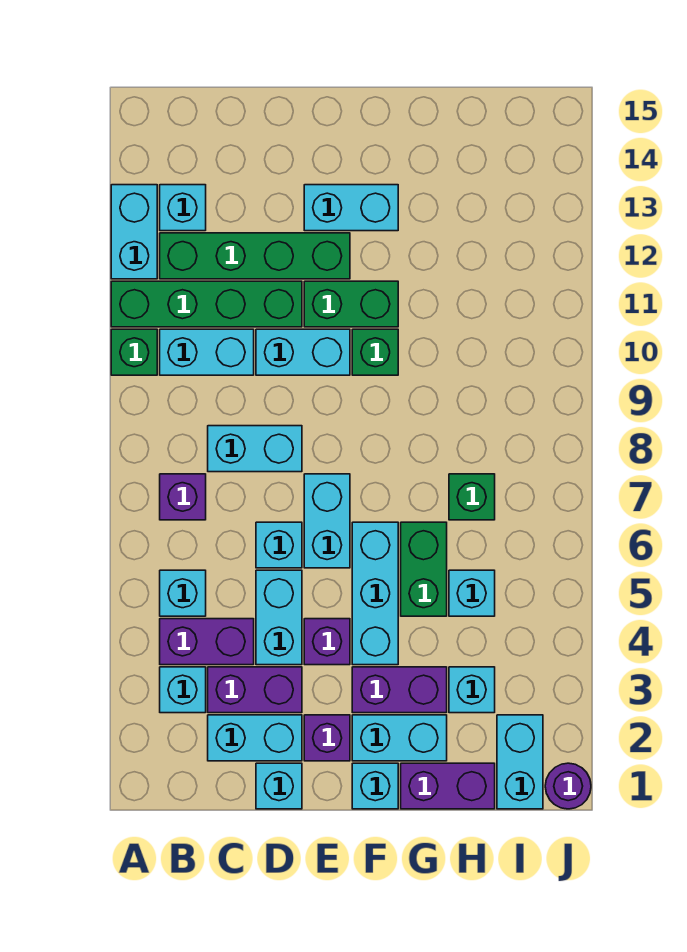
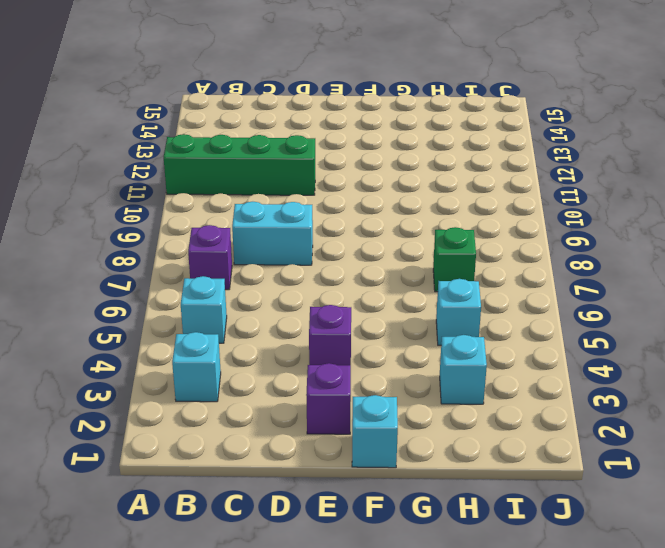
none -> green 1x1 brick [111,329,157,375]
none -> cyan 1x2 brick [111,185,157,279]
none -> purple 1x2 brick [160,619,254,665]
none -> cyan 1x2 brick [160,329,254,375]

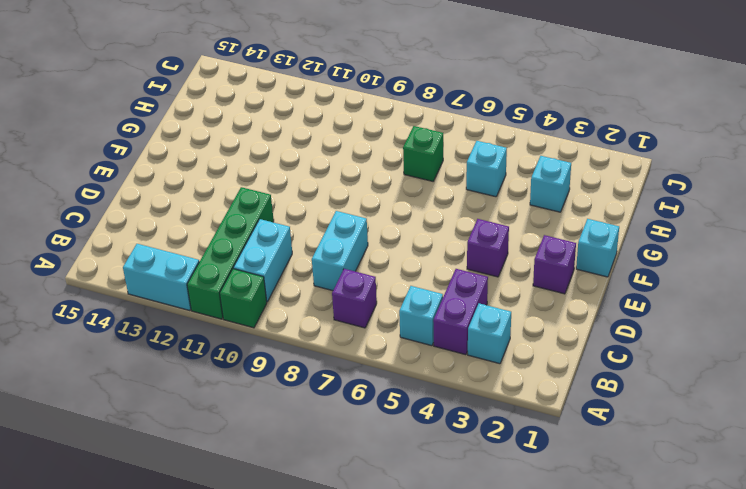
none -> green 1x4 brick [160,233,350,279]
none -> cyan 1x1 brick [160,185,206,231]
none -> cyan 1x2 brick [208,715,302,761]
none -> purple 1x2 brick [208,667,302,713]

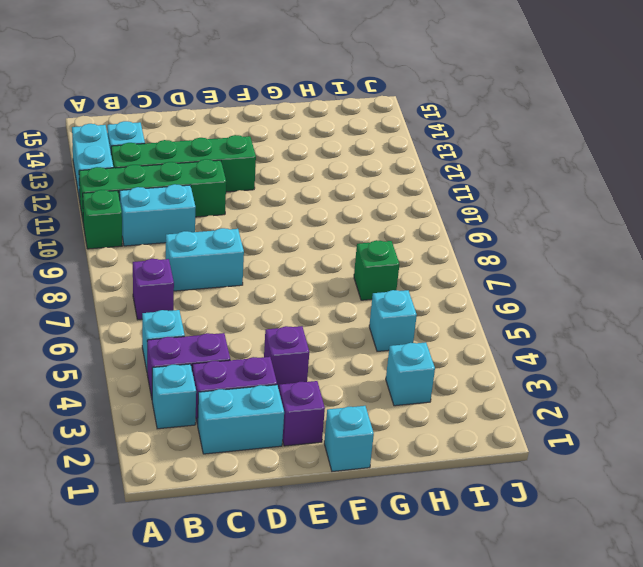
none -> cyan 1x1 brick [256,763,302,809]
none -> cyan 1x2 brick [256,570,302,665]
none -> cyan 1x1 brick [256,522,302,568]
none -> cyan 1x2 brick [256,329,350,375]

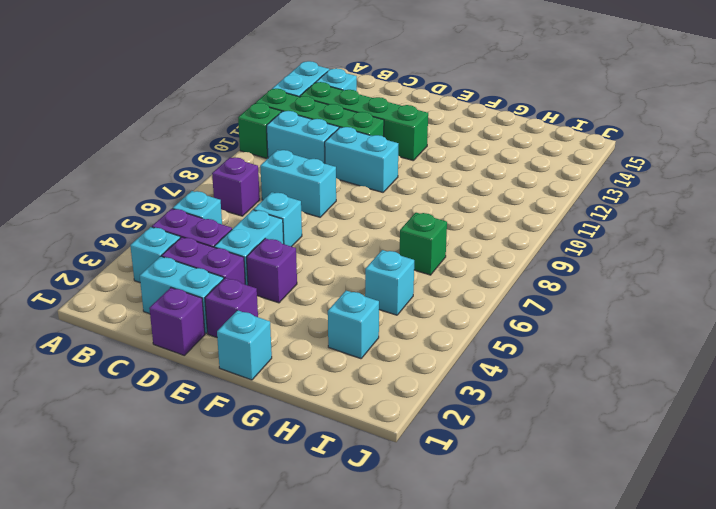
purple 1x1 brick [149,288,205,355] -> cyan 1x1 brick [256,763,302,809]
none -> cyan 1x2 brick [304,474,350,568]
none -> green 1x2 brick [304,281,398,327]
none -> cyan 1x2 brick [304,185,398,231]
none -> cyan 1x2 brick [352,715,447,761]

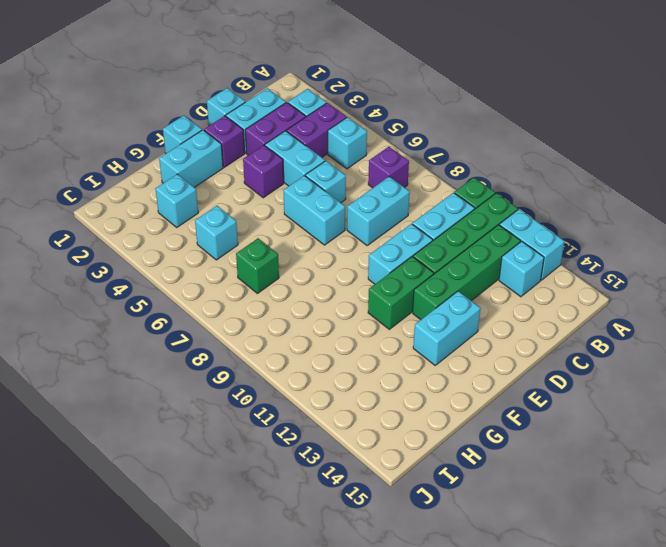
none -> purple 1x2 brick [352,667,447,713]
none -> cyan 1x3 brick [352,522,398,665]
none -> green 1x1 brick [352,329,398,375]
none -> purple 1x2 brick [401,763,495,809]

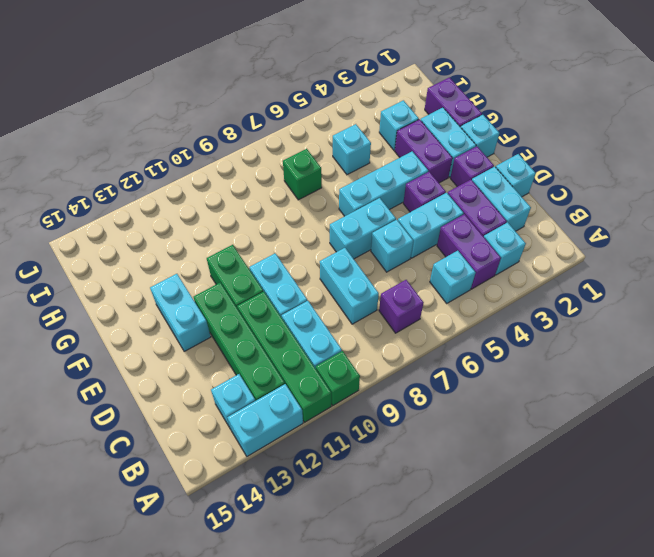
none -> green 1x1 brick [352,329,398,375]
none -> green 1x2 brick [401,522,447,616]
none -> cyan 1x2 brick [497,715,543,809]
none -> purple 1x1 round brick [545,763,591,809]

